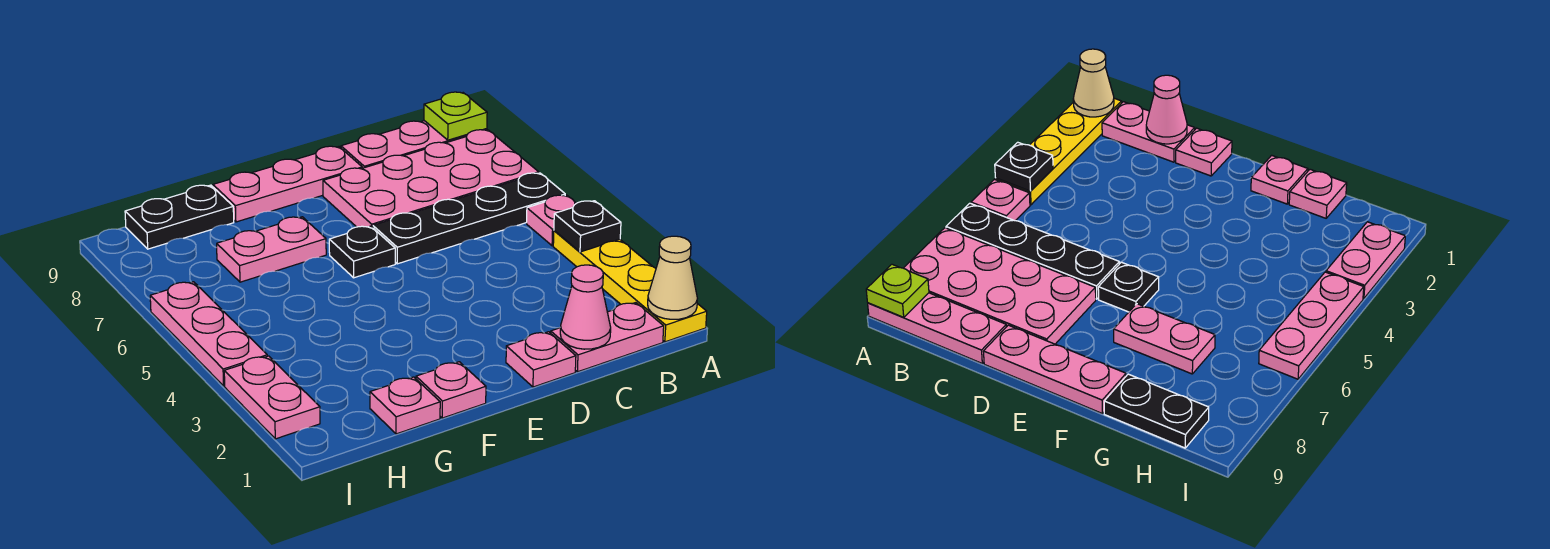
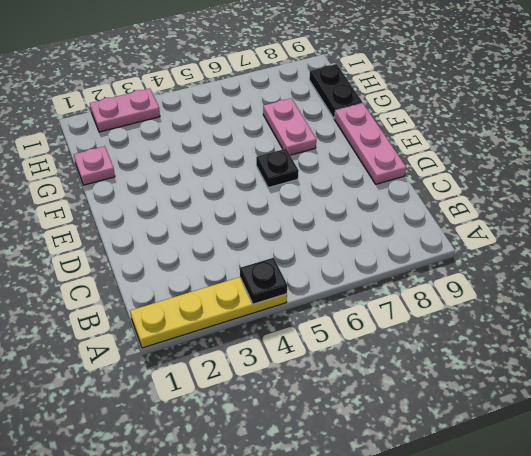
none -> pink 1x1 plate [527,195,576,246]
none -> black 1x4 plate [373,173,565,264]
none -> pink 2x4 plate [323,130,539,228]

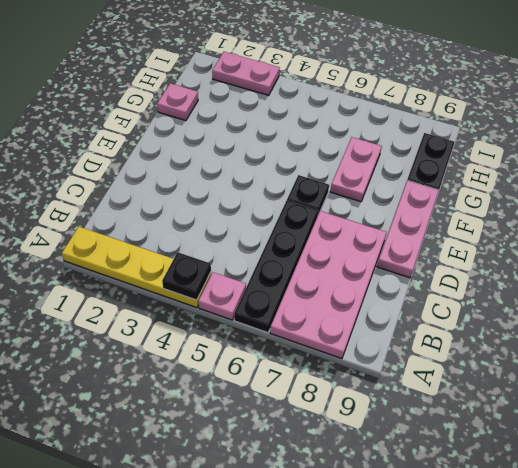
none -> pink 1x3 plate [341,121,487,168]
none -> pink 1x2 plate [551,303,664,372]
none -> pink 1x1 plate [506,332,576,387]

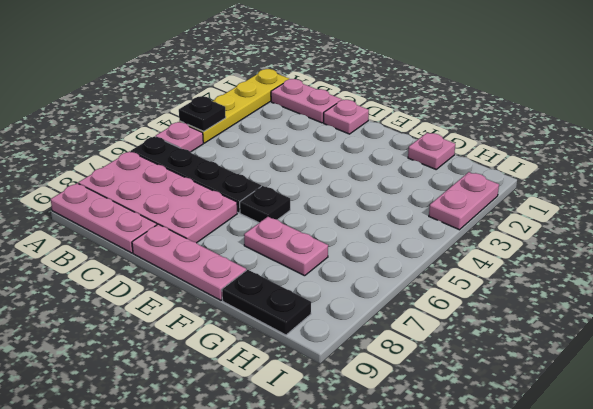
none -> pink 1x1 plate [416,362,486,418]
none -> pink 1x3 plate [150,282,267,386]
none -> tan 1x1 cone [648,236,697,319]

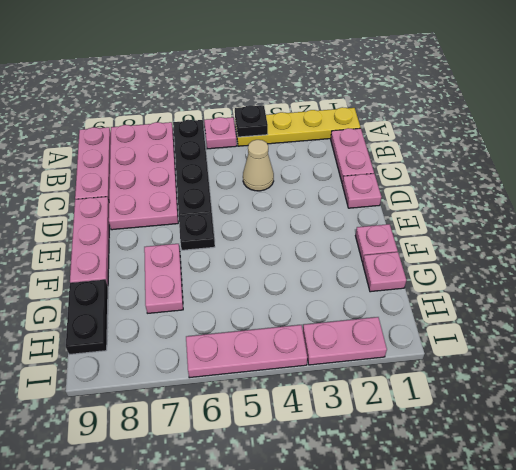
tan 1x1 cone [243,140,274,191] -> tan 1x1 cone moved to [648,236,697,319]
none -> lime 1x1 plate [424,92,487,140]
none -> pink 1x1 cone [560,265,611,349]

